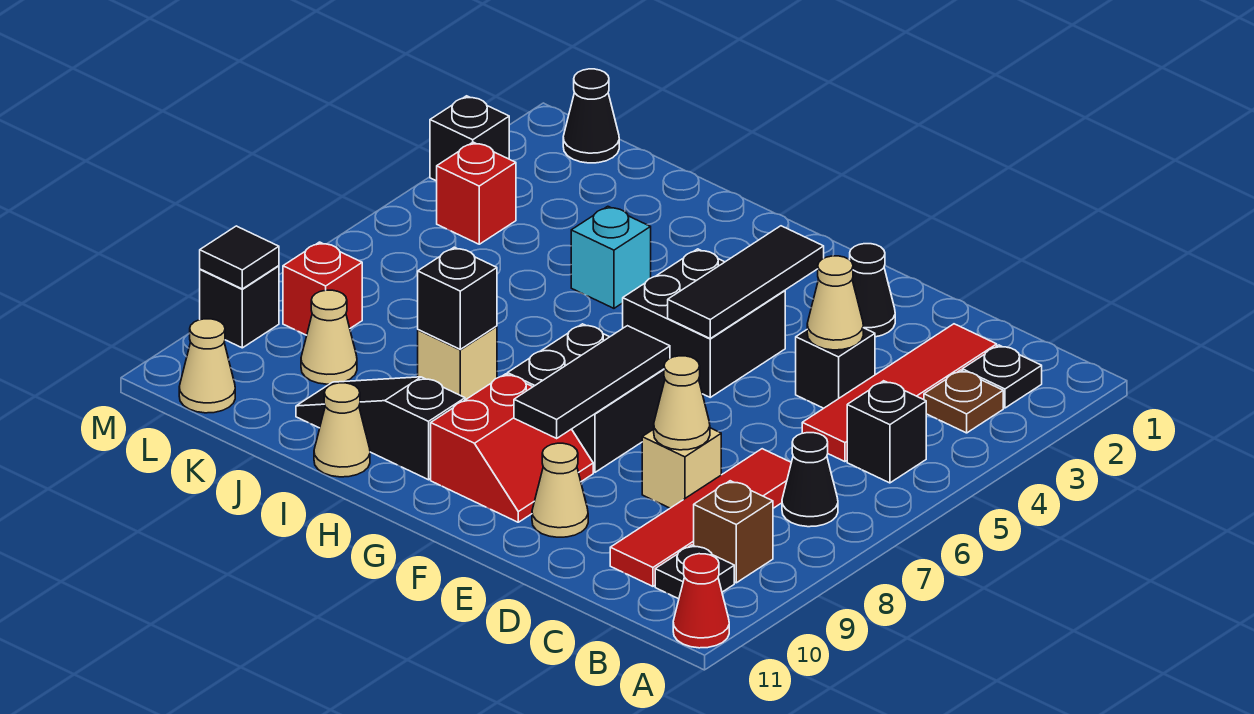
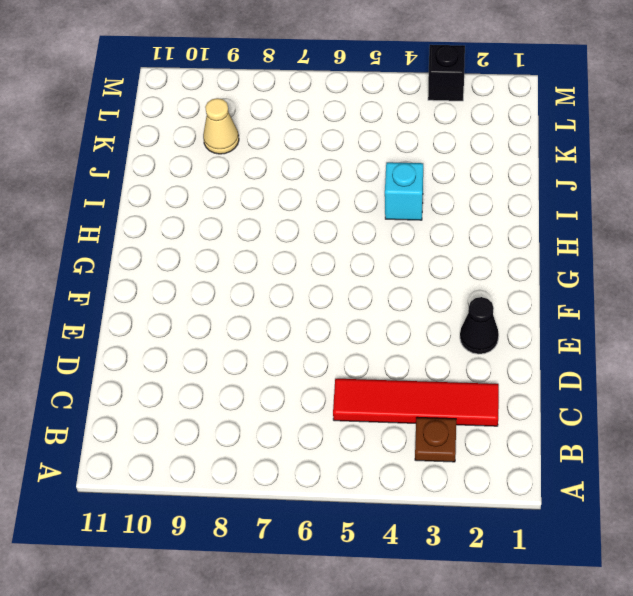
none -> red 1x1 cone [673,554,729,648]
none -> black 1x1 plate [962,345,1042,408]
none -> black 1x1 brick [847,381,926,483]
none -> black 1x1 cone [782,433,838,527]

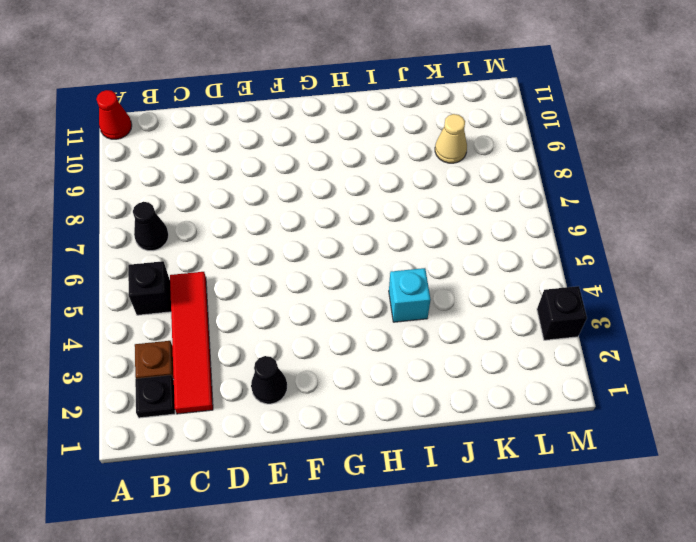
none -> brown 1x1 brick [694,481,773,583]
none -> black 1x1 plate [655,545,734,599]
none -> red 1x4 tile [610,449,791,586]
none -> black 1x1 brick [796,328,875,408]

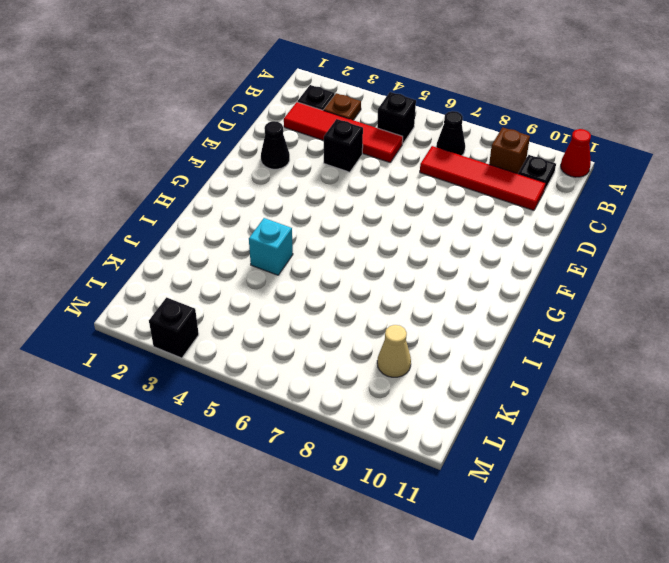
none -> tan 1x1 brick [642,428,721,508]
none -> tan 1x1 cone [532,443,588,537]
none -> black 2x2 brick [623,249,785,397]
none -> black 2x2 brick [507,324,665,472]

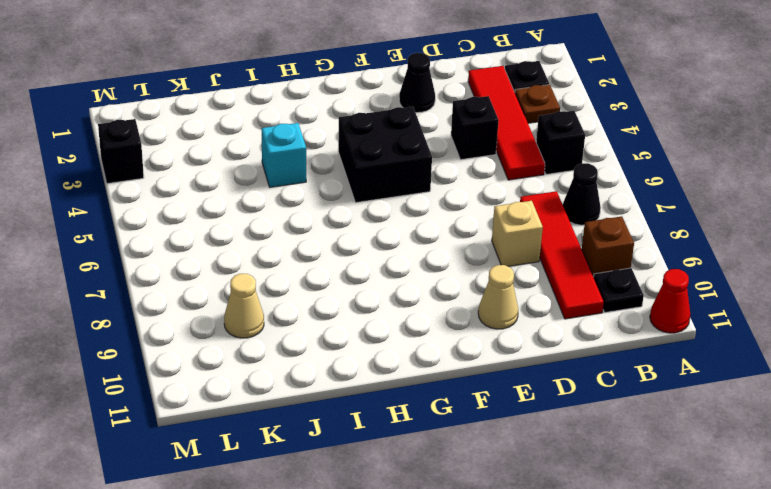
none -> black 2x2 brick [507,324,665,472]
none -> red 2x2 slope [431,374,593,522]
none -> black 1x3 slope [296,377,465,480]
none -> tan 1x1 brick [418,326,497,400]

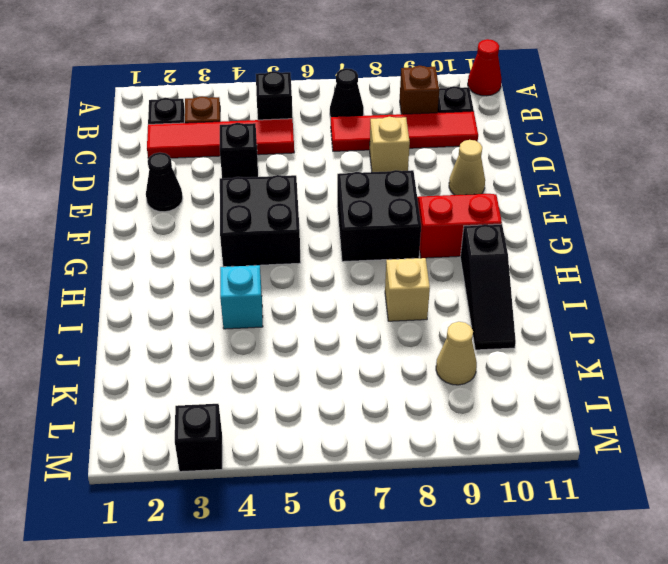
none -> tan 1x1 cone [314,383,370,477]
none -> black 1x1 cone [563,69,619,163]
none -> red 1x1 brick [437,142,516,244]
none -> red 1x1 brick [283,242,362,335]

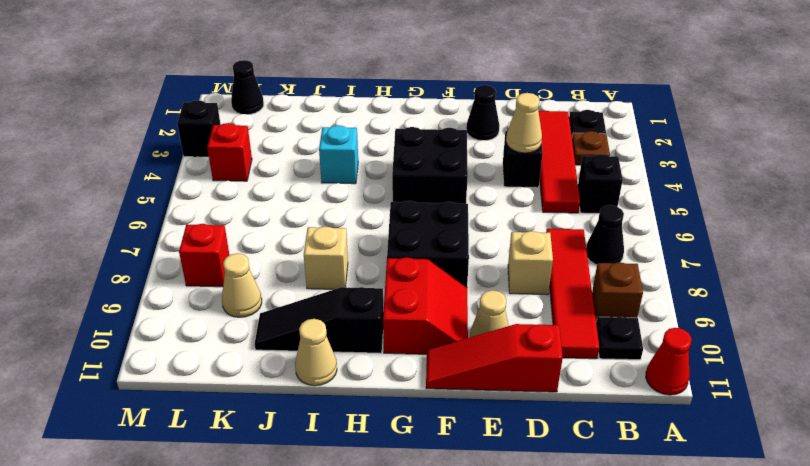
red 1x3 slope [426,324,563,392] -> none
none -> tan 1x1 cone [179,319,235,413]
none -> black 1x1 brick [200,266,279,348]
none -> tan 1x1 cone [654,356,710,450]
none -> black 1x3 tile [668,226,824,338]

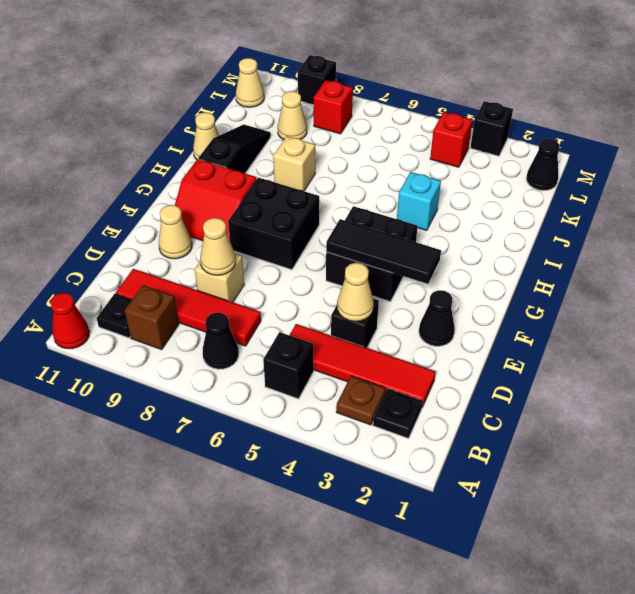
none -> black 1x3 tile [514,326,670,438]
none -> black 1x1 brick [418,247,497,349]
none -> black 1x1 tile [200,226,279,289]

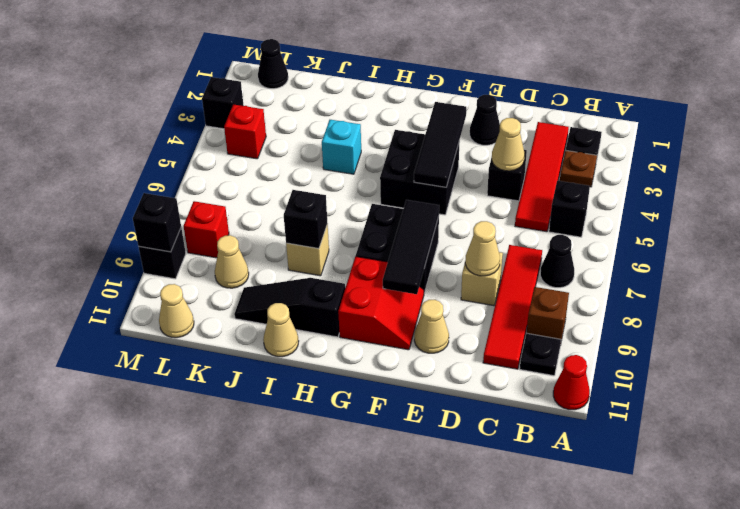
black 1x1 brick [133,193,181,252] -> black 1x1 tile [200,226,279,289]

